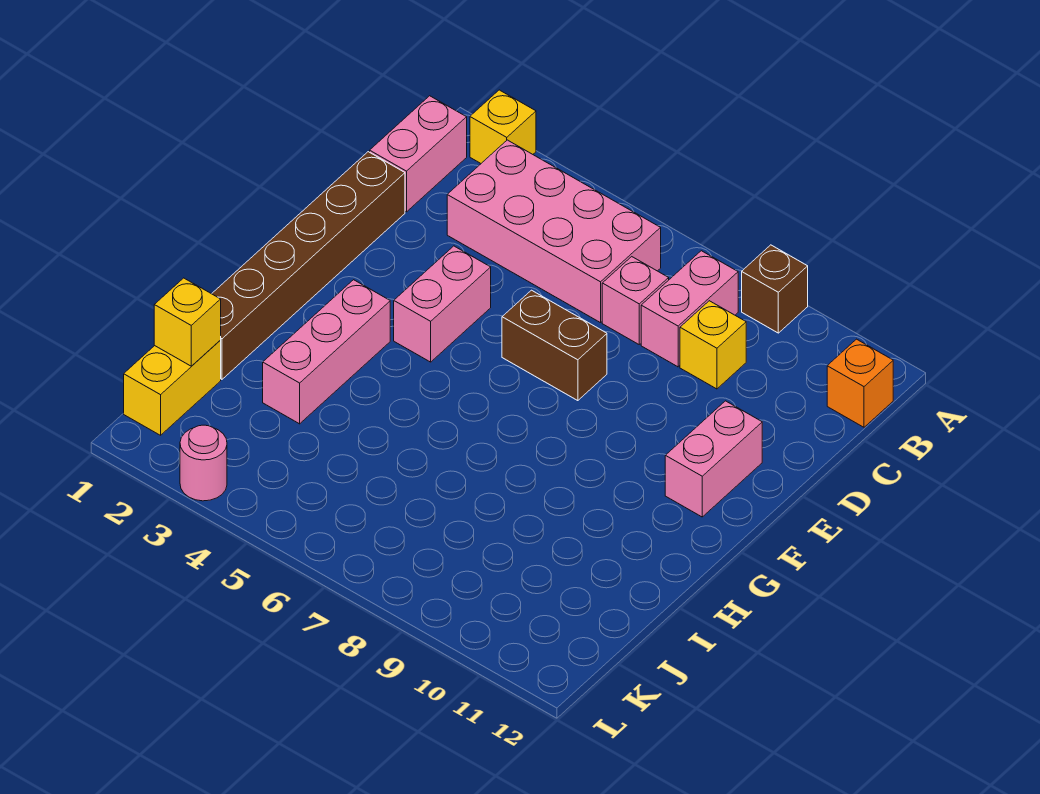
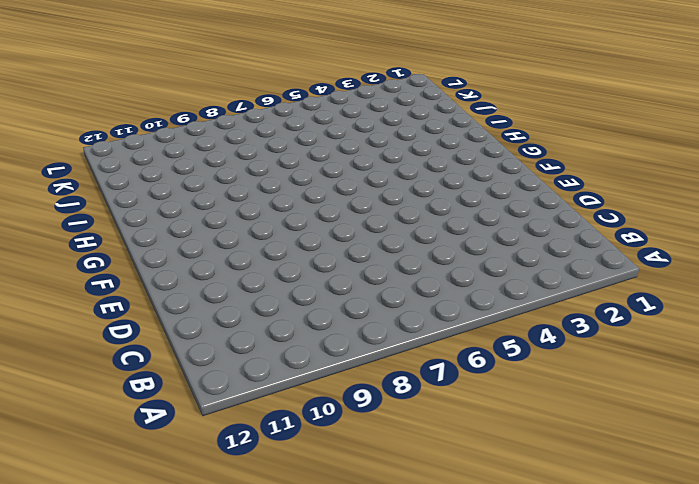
none -> yellow 1x1 brick [470,90,536,163]
none -> brown 1x1 brick [742,245,808,333]
none -> pink 1x2 brick [370,96,467,212]

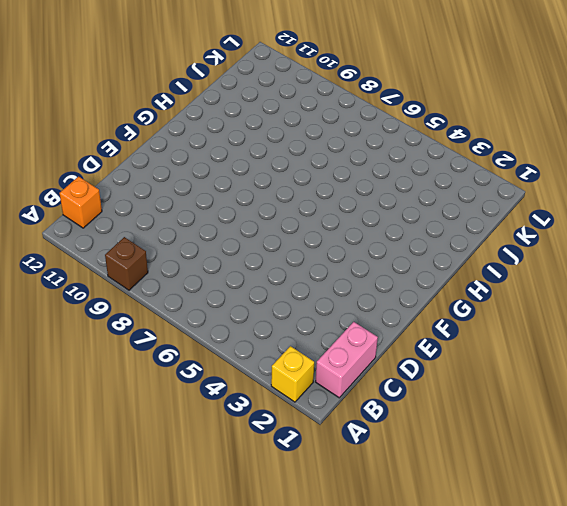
none -> pink 2x4 brick [447,140,661,323]
none -> pink 1x2 brick [641,251,738,367]
none -> pink 1x1 brick [602,257,669,344]

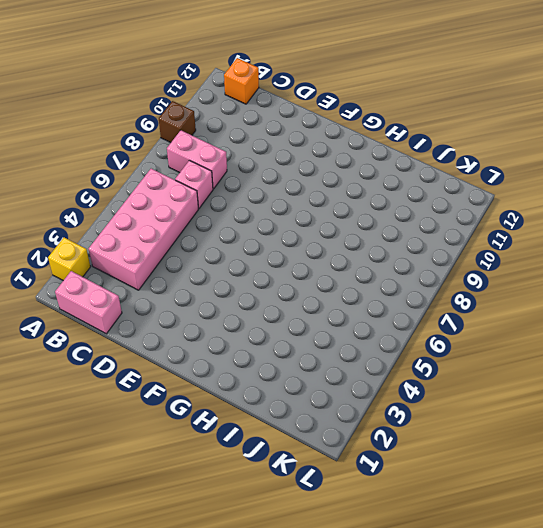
none -> yellow 1x1 brick [680,301,746,389]
none -> brown 1x6 brick [212,152,405,379]
none -> pink 1x2 brick [394,246,491,362]

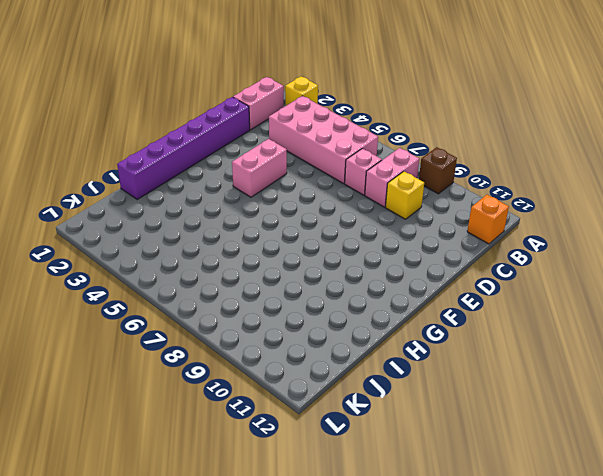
purple 1x6 brick [117,97,250,199] -> brown 1x6 brick [212,152,405,379]
none -> brown 1x2 brick [502,290,607,401]
none -> pink 1x2 brick [665,401,762,517]
none -> pink 1x3 brick [263,280,390,424]

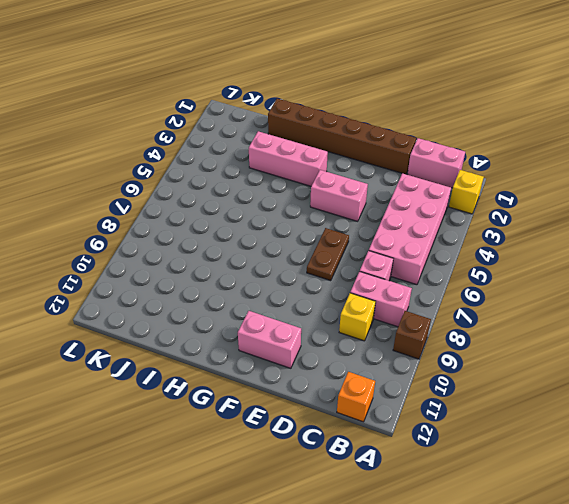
brown 1x2 plate [307,228,349,281] -> brown 1x2 brick [502,290,607,401]
none -> yellow 1x2 brick [124,341,221,435]
none -> pink 1x1 round brick [180,425,227,501]
none -> yellow 1x1 brick [154,278,221,366]

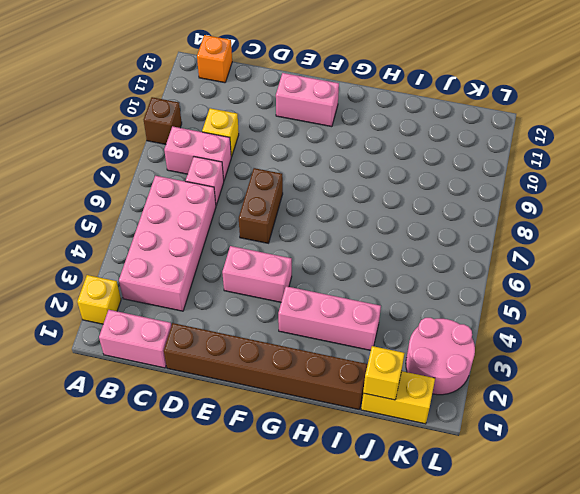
pink 2x2 round brick [406,318,475,395] -> pink 1x1 round brick [180,425,227,501]

